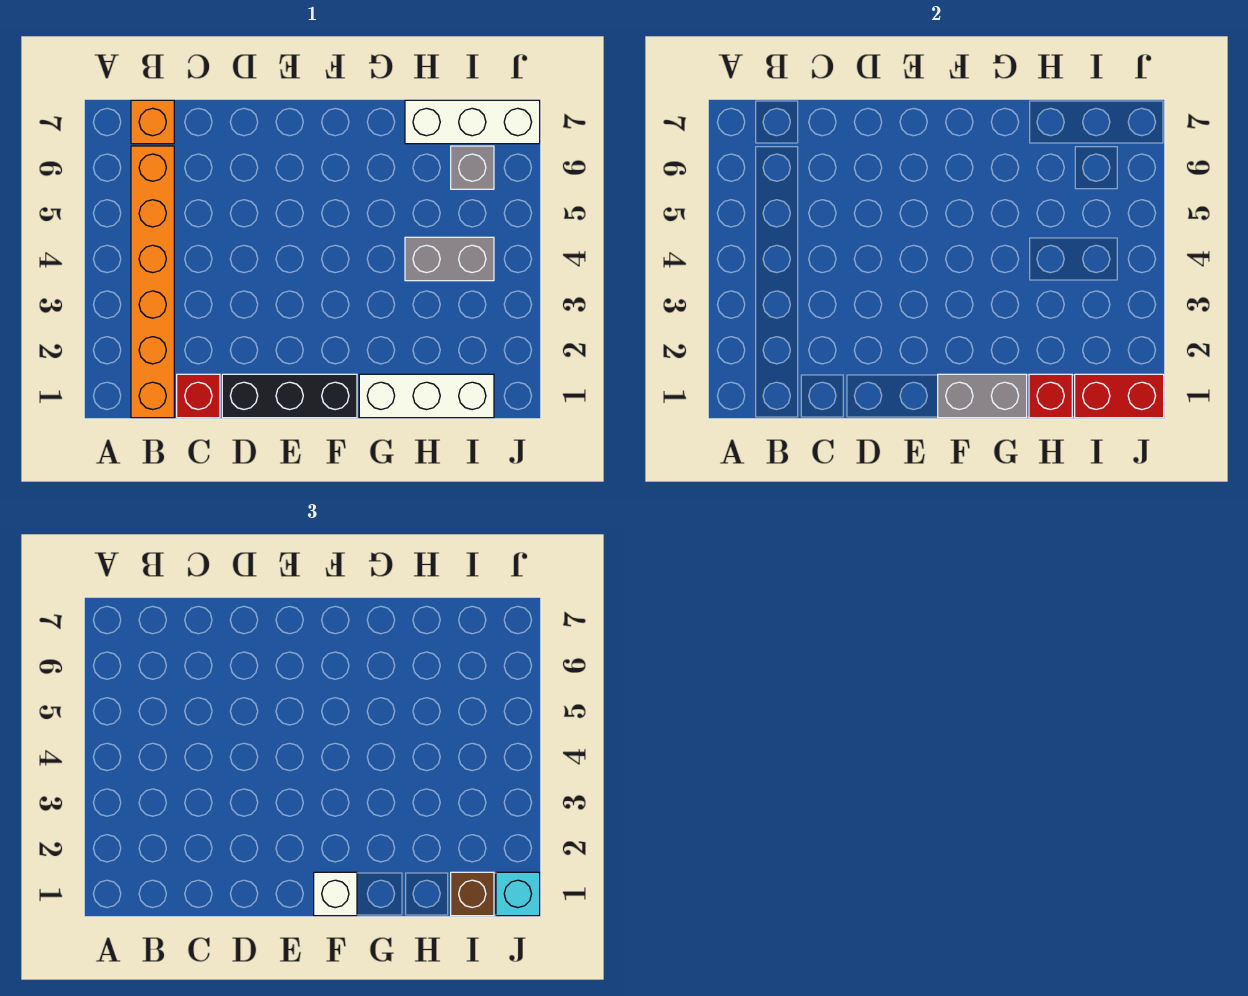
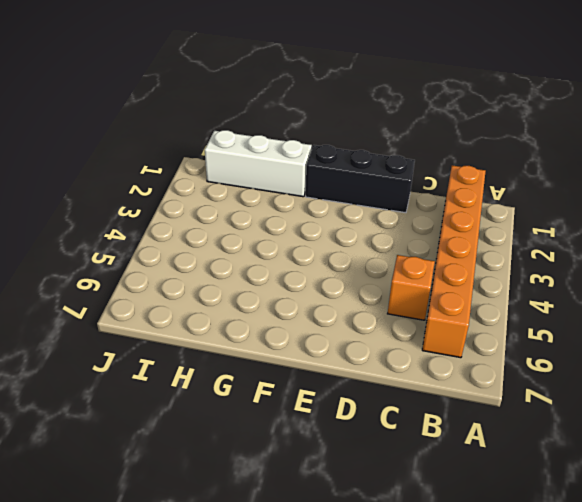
orange 1x1 brick [388,255,435,320] -> orange 1x1 brick moved to [131,100,174,144]
none -> red 1x1 brick [177,374,220,418]
none -> grey 1x2 brick [405,237,494,281]
none -> white 1x3 brick [405,100,540,144]

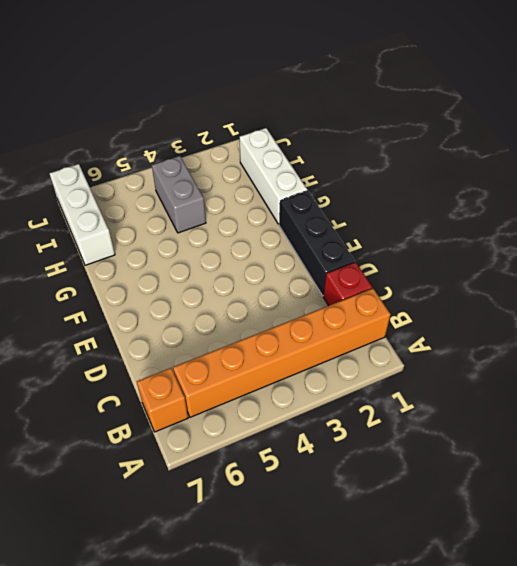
none -> grey 1x1 brick [451,146,494,189]
none -> grey 1x2 brick [938,374,1027,418]
none -> red 1x1 brick [1029,374,1072,418]

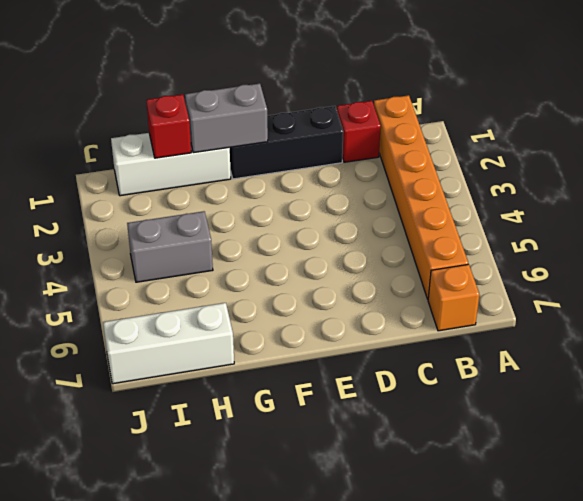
none -> grey 1x1 brick [451,146,494,189]
none -> red 1x2 brick [1075,374,1164,418]
none -> white 1x1 brick [314,872,357,916]

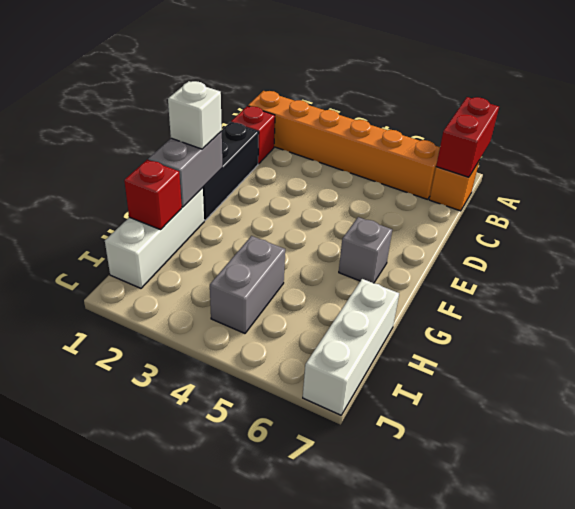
red 1x2 brick [436,97,499,177] -> red 1x2 brick moved to [1075,374,1164,418]
grey 1x1 brick [339,217,392,283] -> grey 1x1 brick moved to [451,146,494,189]
none -> brown 1x1 brick [451,872,494,916]
none -> cyan 1x1 brick [496,872,540,916]

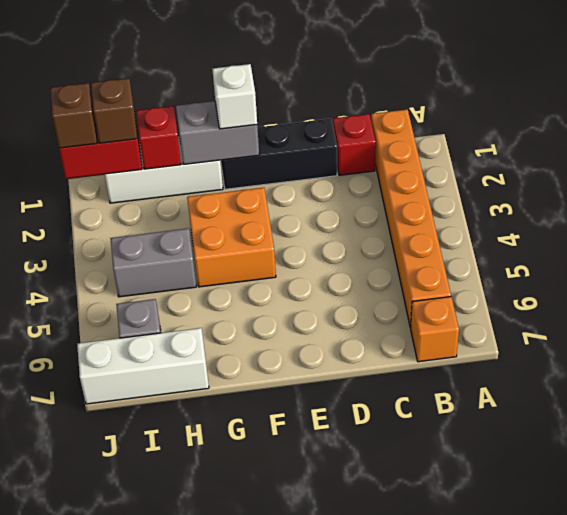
orange 2x2 brick [187,188,276,287] -> none
brown 1x1 brick [50,83,97,148] -> cyan 1x1 brick [496,872,540,916]

